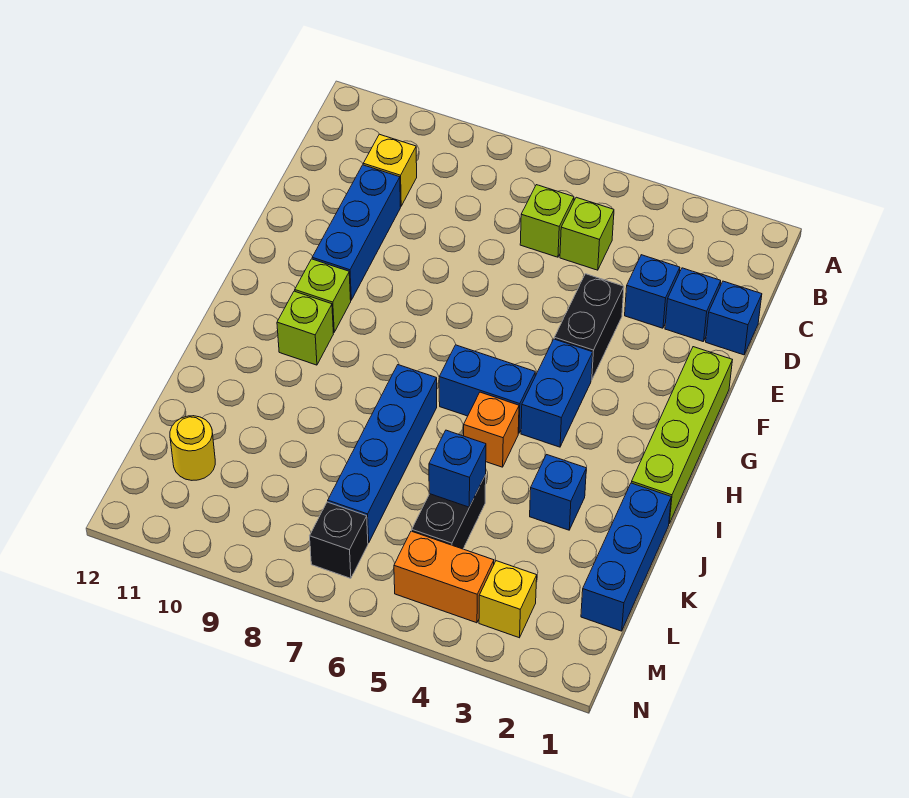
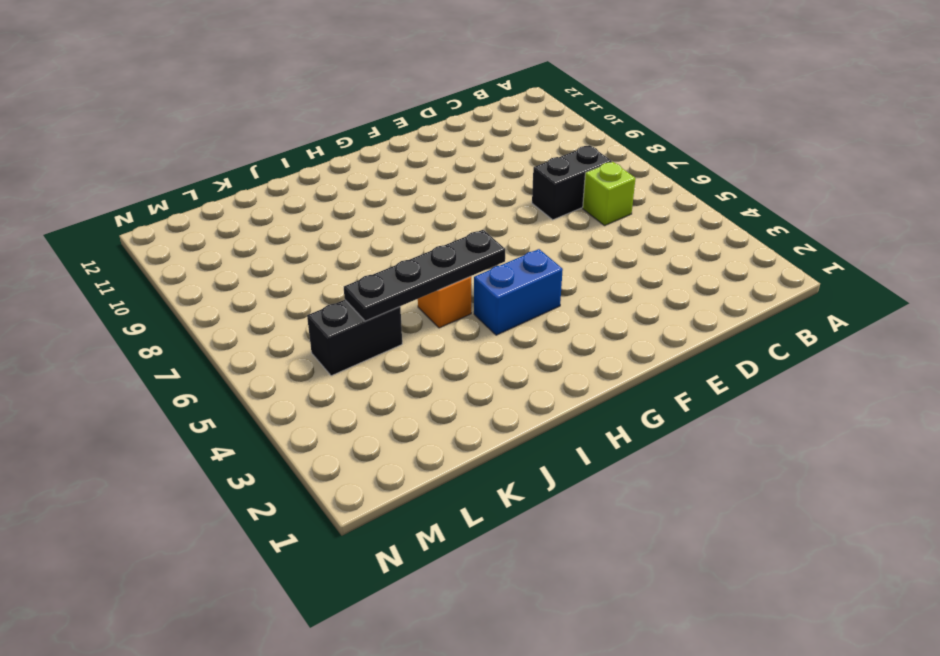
black 1x2 brick [532,145,612,220] -> black 1x2 brick moved to [554,274,624,380]
black 1x4 plate [344,230,505,321] -> blue 1x1 brick [429,430,486,507]
none -> lime 1x1 brick [560,197,614,270]
none -> yellow 1x1 brick [363,134,417,206]
none -> blue 1x1 brick [706,281,762,355]

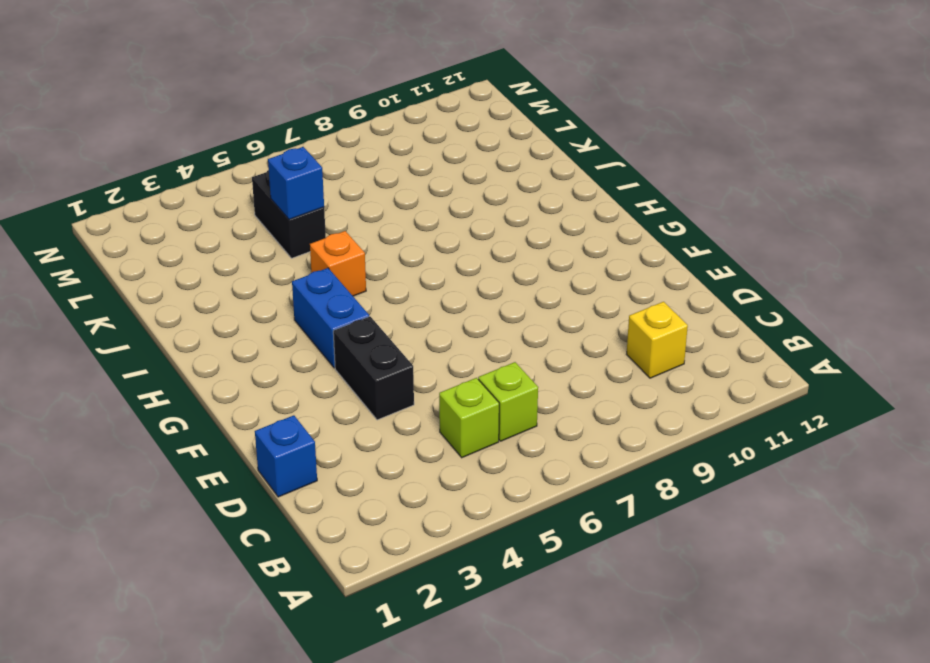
none -> blue 1x1 brick [665,268,721,342]
none -> blue 1x1 brick [625,255,680,328]
none -> blue 1x3 brick [312,165,400,300]

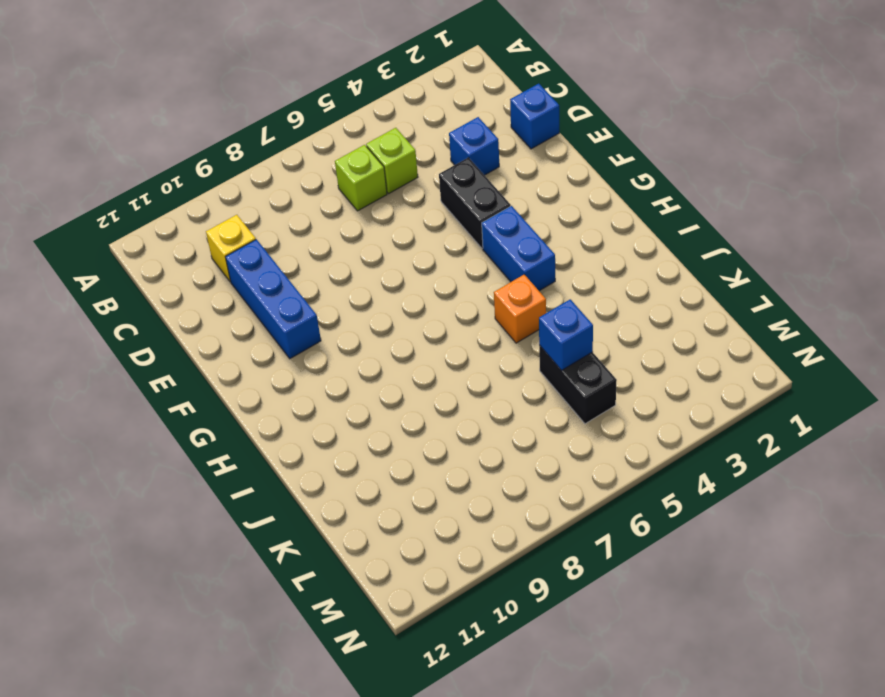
none -> blue 1x1 brick [665,268,721,342]
none -> lime 1x4 brick [631,347,732,523]
none -> lime 1x1 brick [295,259,351,332]

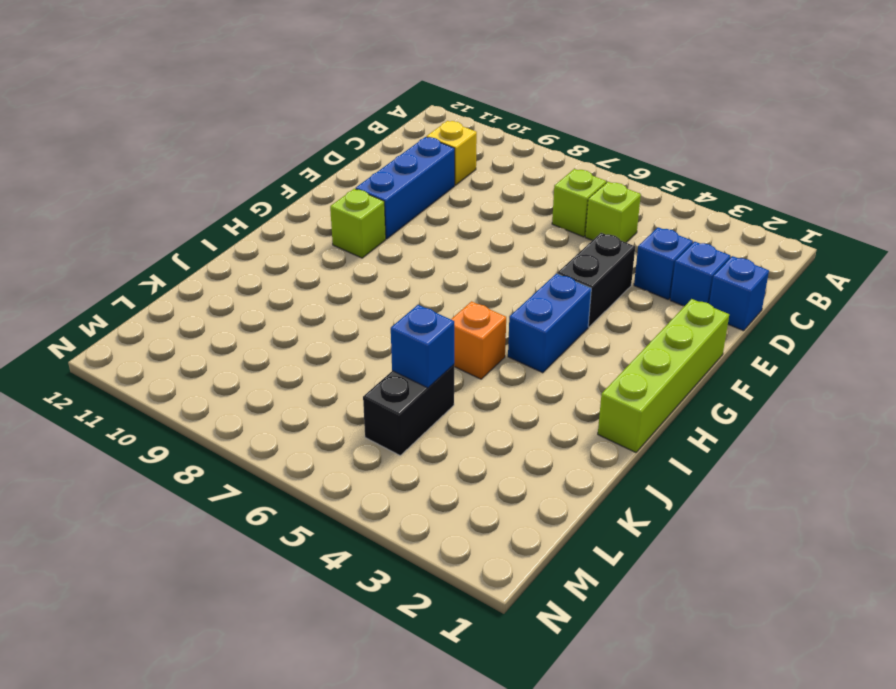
none -> blue 1x2 brick [439,345,535,433]
none -> lime 1x1 brick [277,291,333,365]
none -> blue 1x4 brick [328,365,437,543]

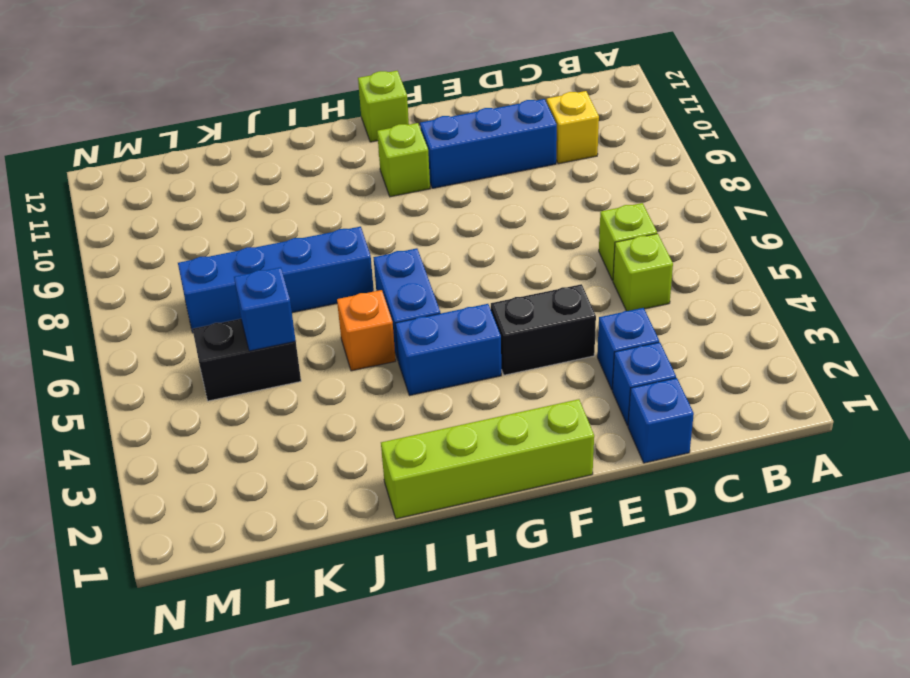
lime 1x1 brick [358,71,409,142] -> lime 1x1 brick moved to [277,291,333,365]
none -> blue 1x3 brick [581,483,671,631]
none -> blue 1x1 brick [530,455,586,530]
none -> yellow 1x1 round brick [170,416,215,480]

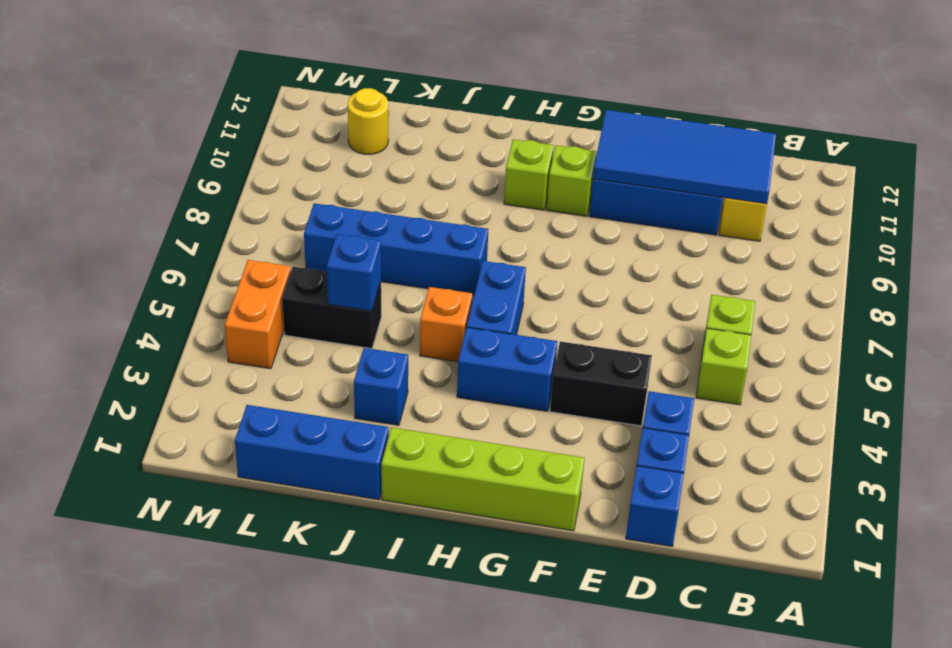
blue 2x4 tile [593,110,776,204] -> none
none -> yellow 1x1 brick [479,561,537,638]
none -> black 1x1 brick [310,502,368,578]

